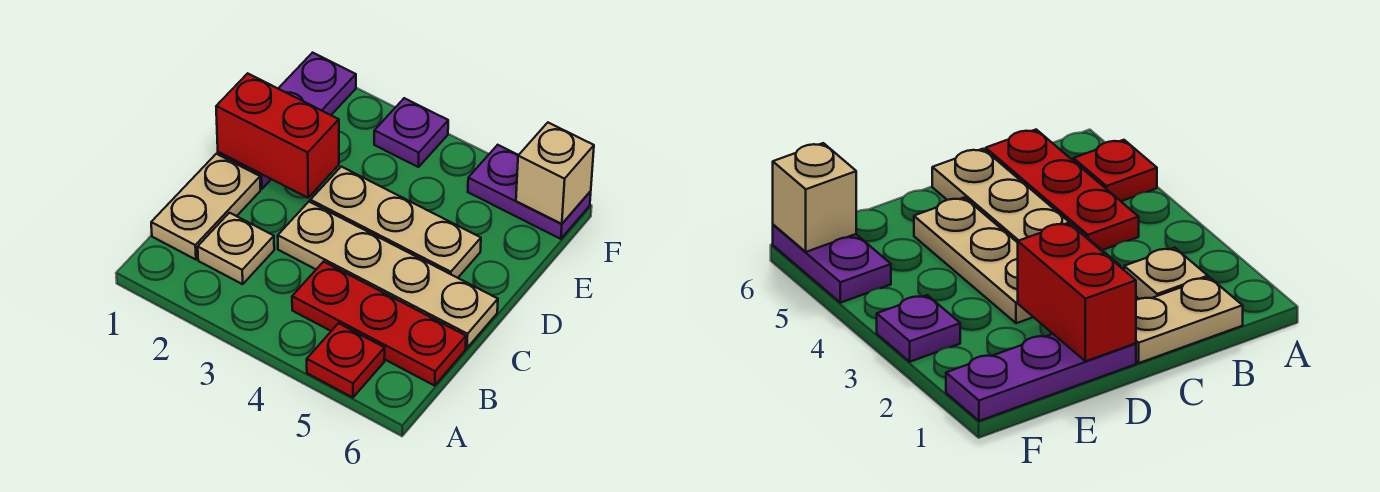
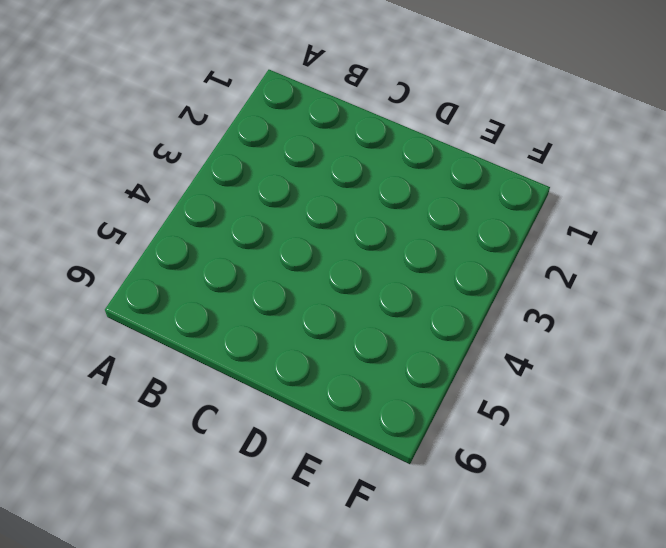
none -> red 1x1 plate [307,323,385,398]
none -> tan 1x2 plate [151,154,260,260]

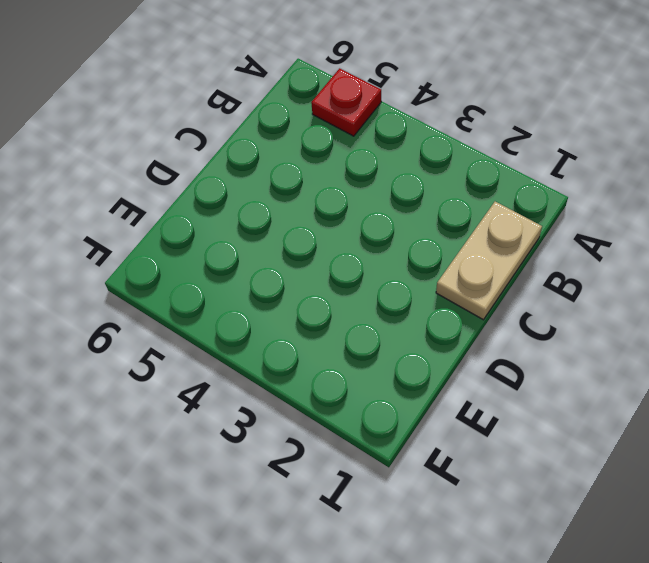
none -> tan 1x1 plate [198,213,274,284]
none -> red 1x3 plate [292,262,466,386]

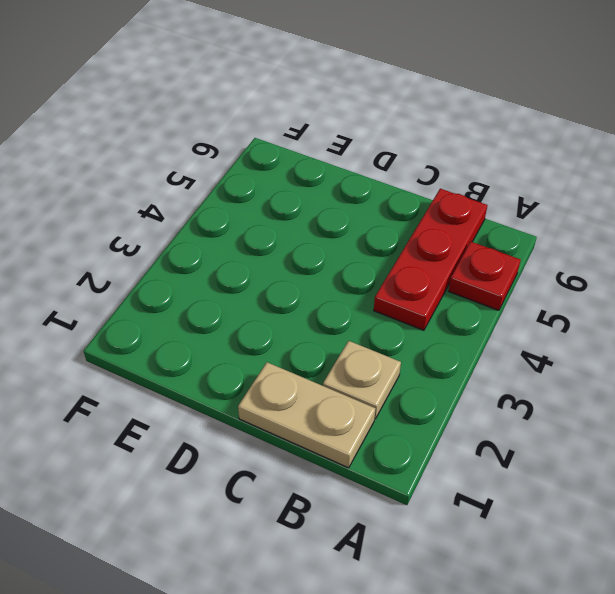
none -> tan 1x4 plate [278,202,498,348]
none -> purple 1x3 plate [218,53,356,189]

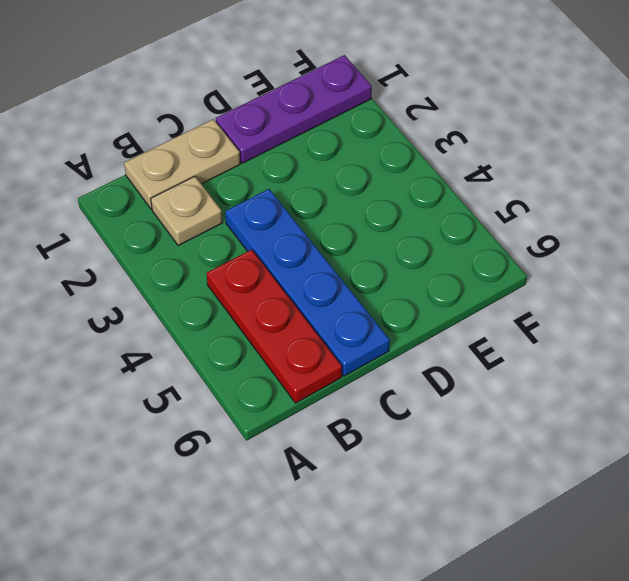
blue 1x4 plate [225,189,390,376] -> tan 1x4 plate [278,202,498,348]
none -> red 1x1 plate [307,323,385,398]
none -> tan 1x3 plate [311,167,481,278]

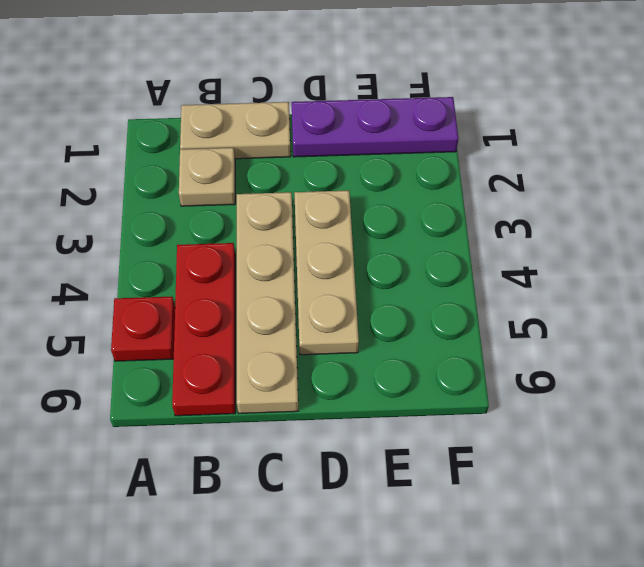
none -> purple 1x1 plate [374,98,448,167]
none -> purple 1x2 plate [468,145,591,239]

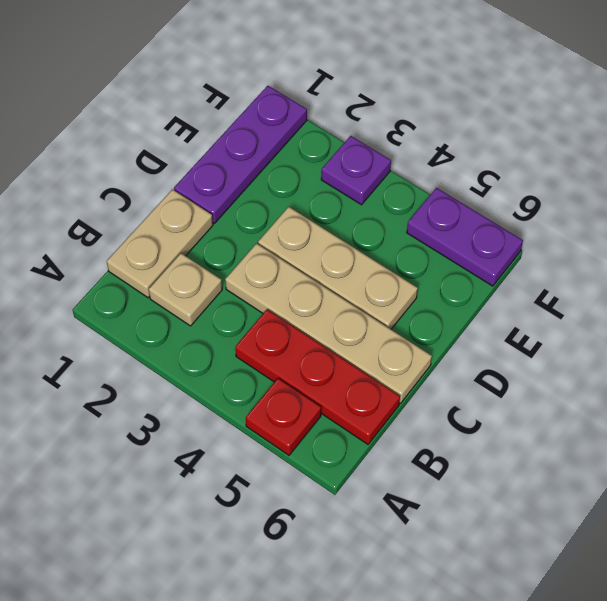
none -> red 1x2 brick [216,73,339,198]
none -> tan 1x1 brick [516,123,594,224]

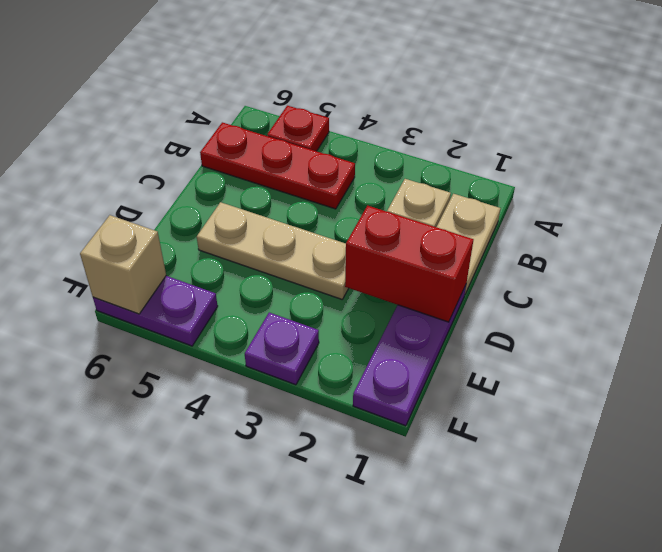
none -> tan 1x4 plate [278,202,498,348]

